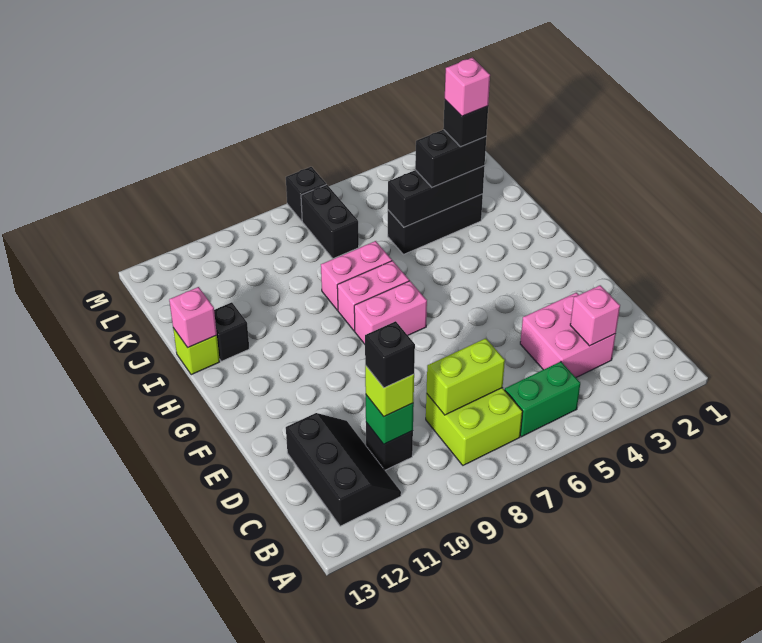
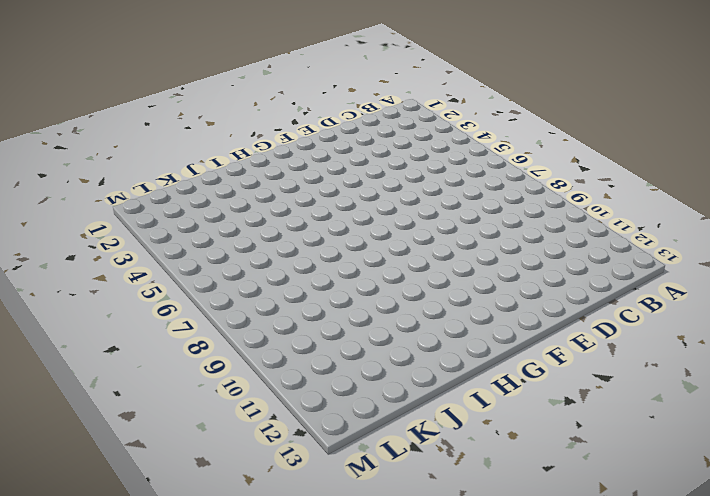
none -> green 1x2 brick [505,362,580,437]
none -> lime 2x2 brick [426,388,523,465]
none -> black 2x3 slope [286,413,401,526]

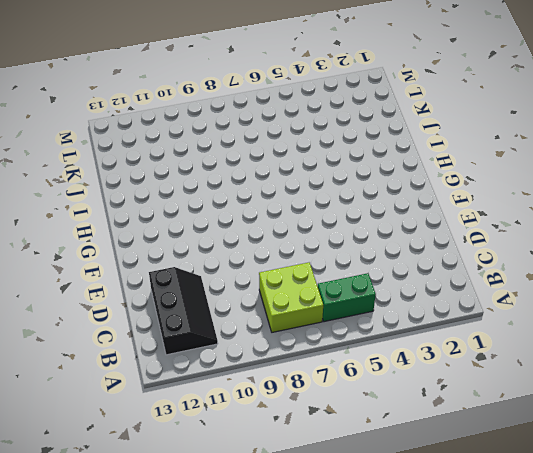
none -> pink 2x2 brick [520,293,616,377]
none -> black 1x1 brick [366,422,413,470]
none -> pink 1x2 brick [354,281,427,344]

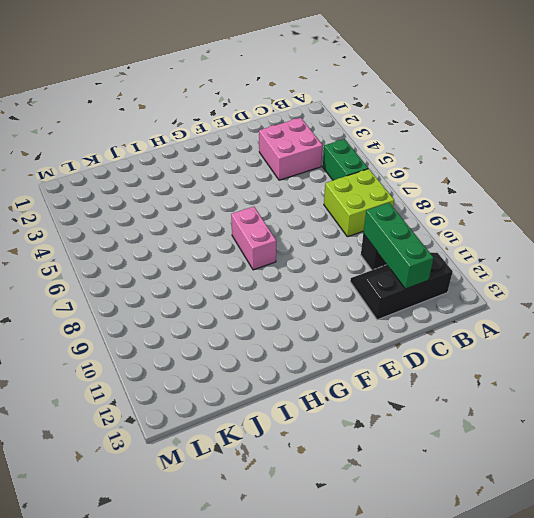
green 1x3 brick [363,203,433,289] -> green 1x1 brick [366,395,414,444]
none -> pink 1x2 brick [337,261,409,331]
none -> pink 1x2 brick [321,241,392,310]
none -> black 1x1 brick [214,302,249,361]

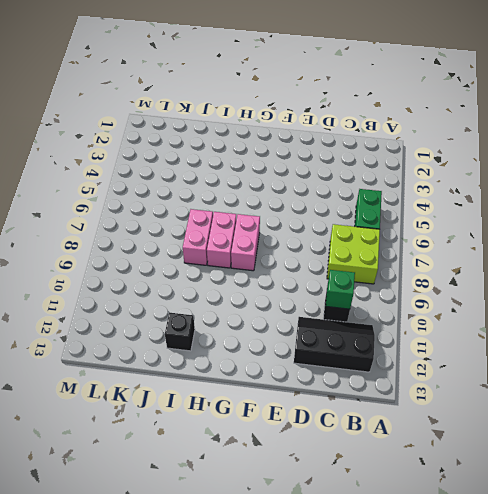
none -> pink 2x2 brick [520,293,616,377]
none -> lime 1x1 brick [173,328,220,375]
none -> black 1x3 brick [388,194,483,255]

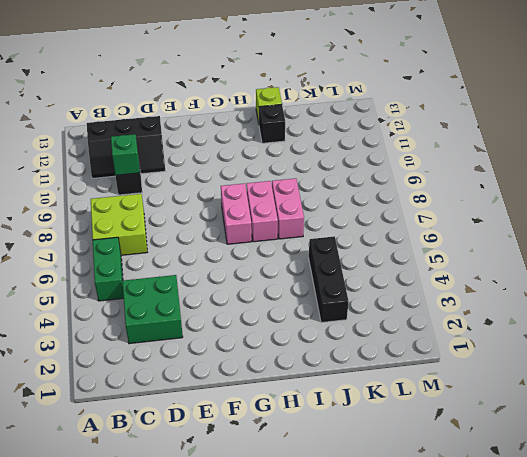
green 2x2 brick [123,275,183,344] -> pink 2x2 brick [520,293,616,377]
none -> black 1x2 brick [301,185,359,259]
none -> black 1x1 brick [286,167,326,221]
none -> pink 1x1 brick [570,285,620,346]

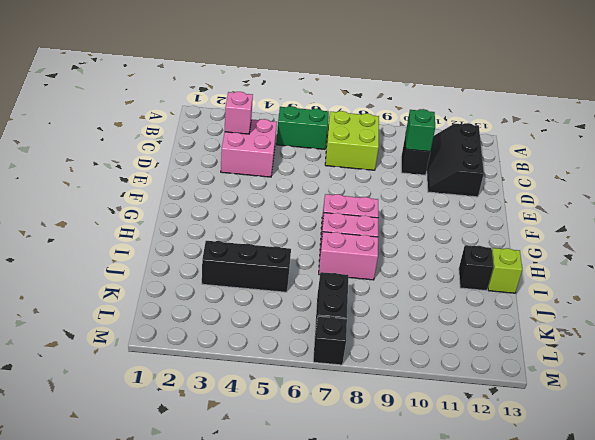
none -> lime 1x2 brick [427,338,505,415]
none -> pink 1x1 brick [169,287,217,348]
none -> black 1x3 brick [388,166,485,227]

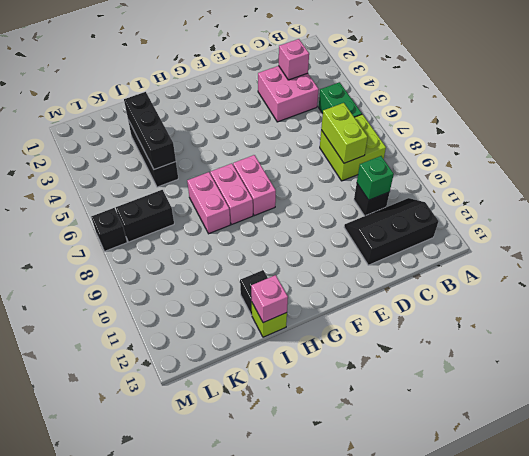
none -> lime 1x1 brick [365,366,414,417]
none -> black 1x2 brick [415,130,486,187]
none -> black 1x1 brick [365,321,415,388]

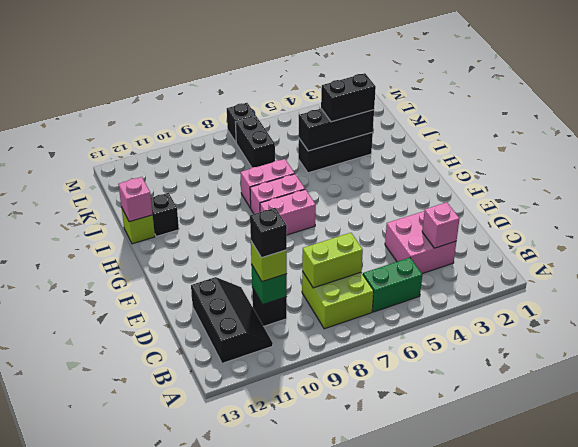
none -> black 1x1 brick [443,100,488,147]
none -> pink 1x1 brick [445,58,490,116]

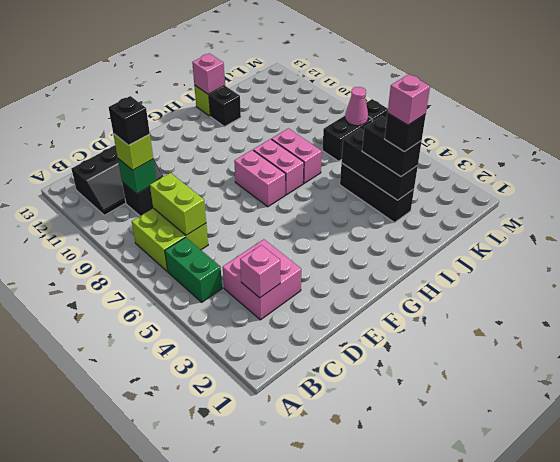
pink 1x1 cone [345,87,368,126] -> none

